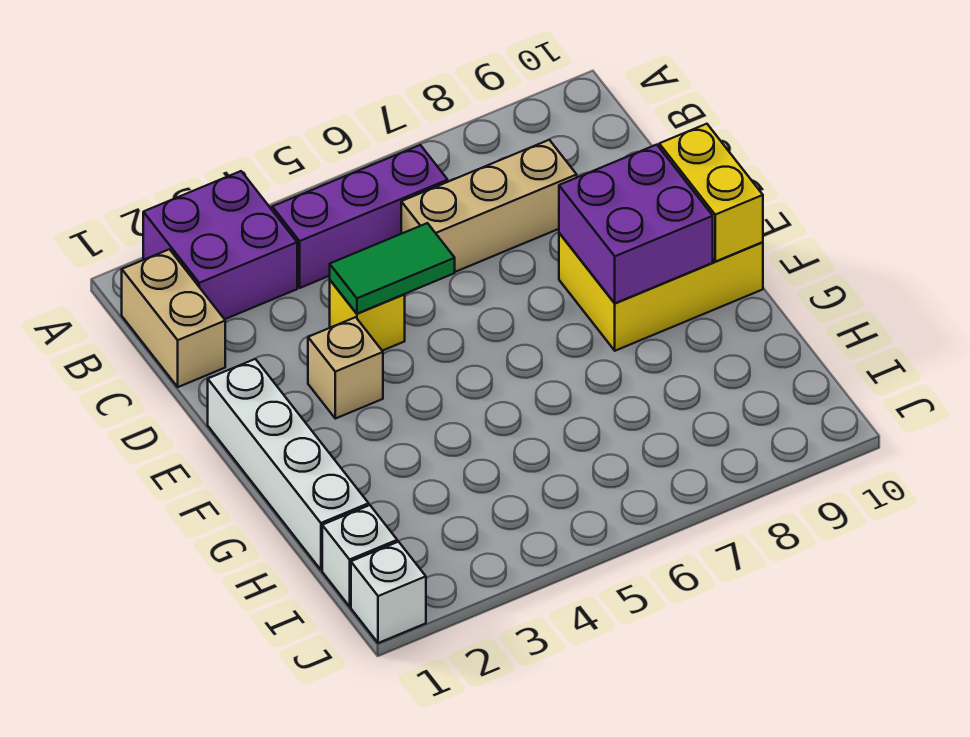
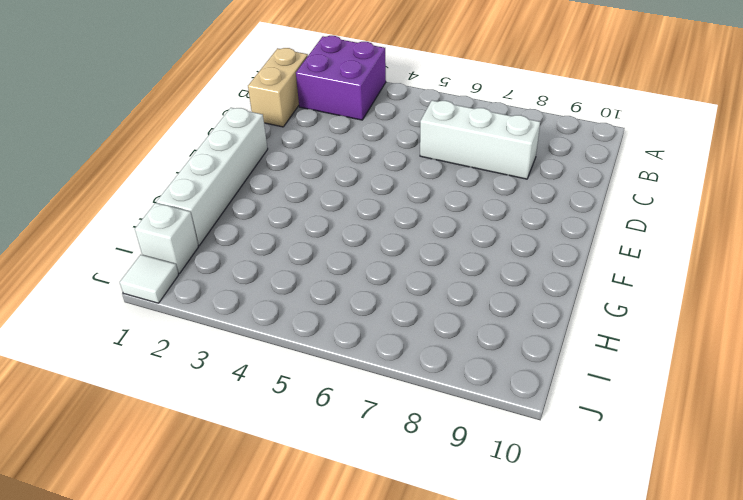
white 1x3 brick [420,100,540,179] -> tan 1x3 brick [401,140,577,272]
white 1x1 tile [120,255,179,303] -> white 1x1 brick [351,542,426,643]
none -> purple 1x3 brick [272,145,448,288]
none -> yellow 1x1 brick [330,280,405,351]
none -> tan 1x1 brick [308,317,383,419]

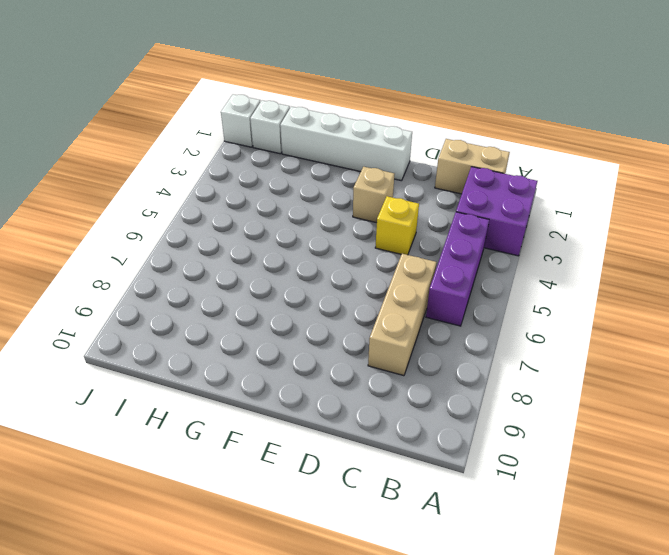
none -> yellow 2x3 brick [559,233,763,351]
none -> green 1x2 tile [330,223,455,314]
none -> purple 2x2 brick [559,145,713,303]

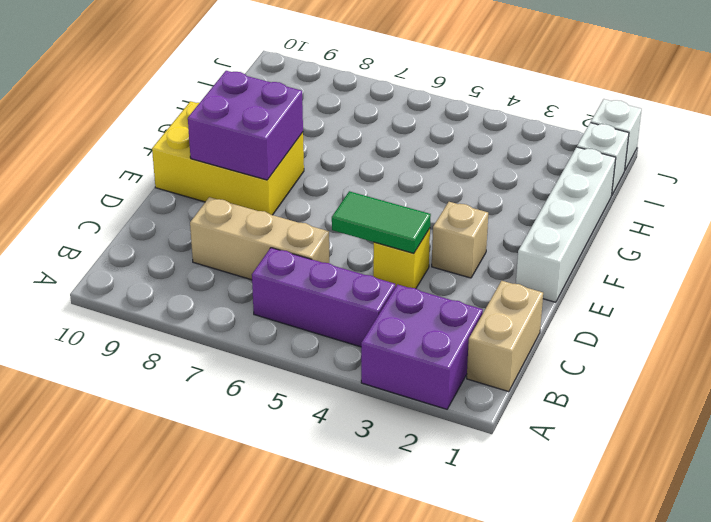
none -> yellow 1x2 brick [659,124,763,262]

